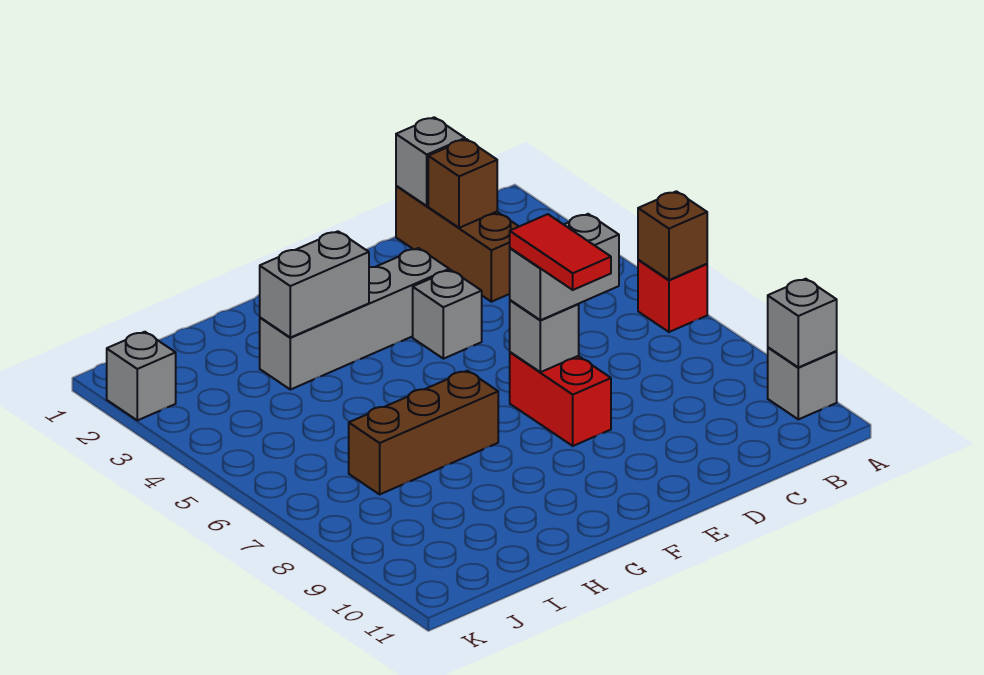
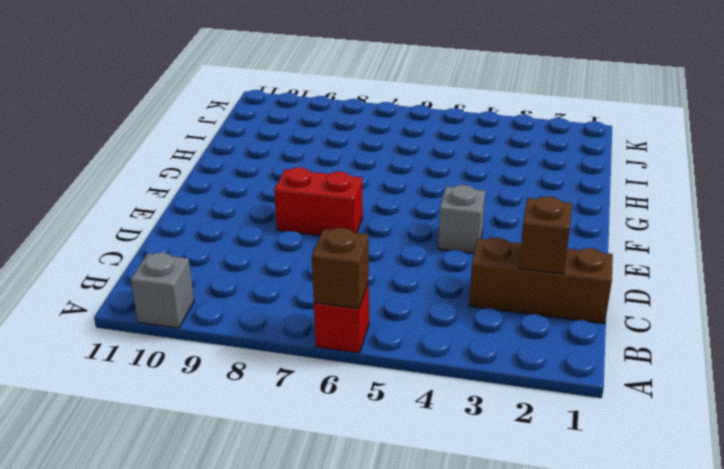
none -> grey 1x4 brick [260,248,449,390]
none -> brown 1x3 brick [349,371,498,494]
none -> grey 1x1 brick [107,332,176,420]

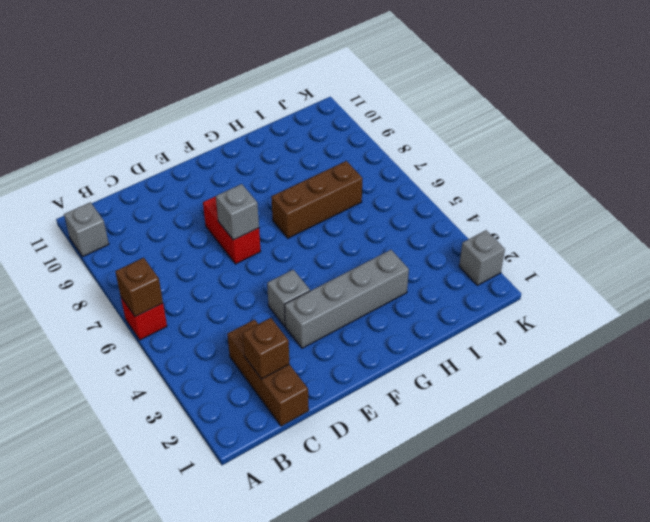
none -> grey 1x1 brick [768,279,837,367]
none -> grey 1x1 brick [396,117,465,206]
none -> grey 1x2 brick [260,231,369,338]

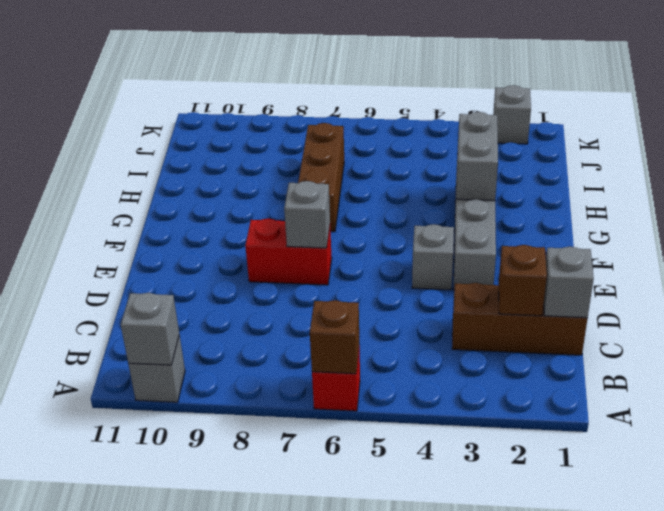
none -> grey 1x2 brick [510,214,619,320]
none -> red 1x2 tile [510,214,611,290]

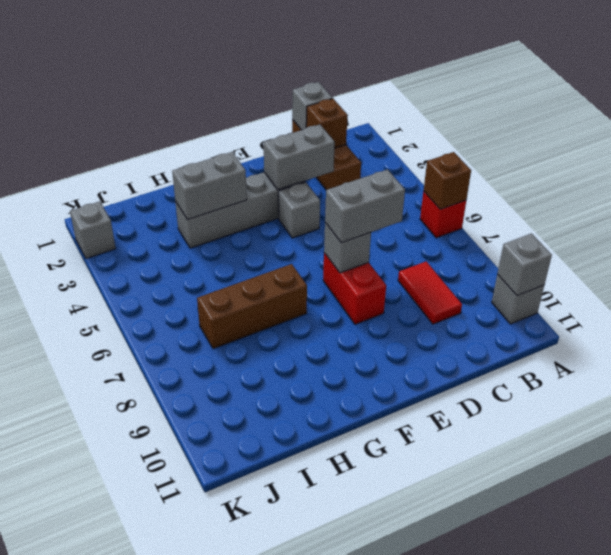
red 1x2 tile [398,261,462,324] -> red 1x2 tile moved to [510,214,611,290]
grey 1x2 brick [264,125,335,190] -> none

